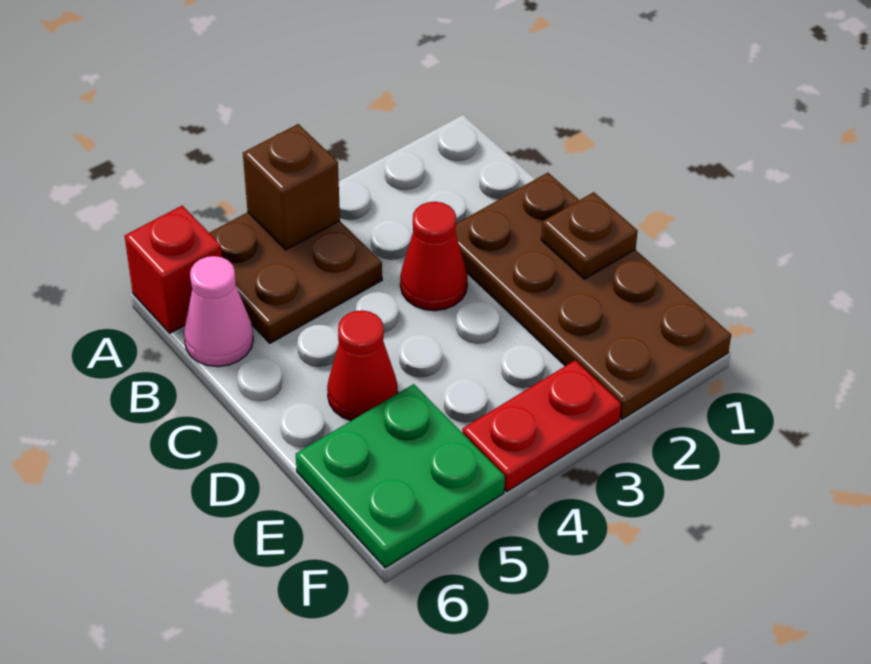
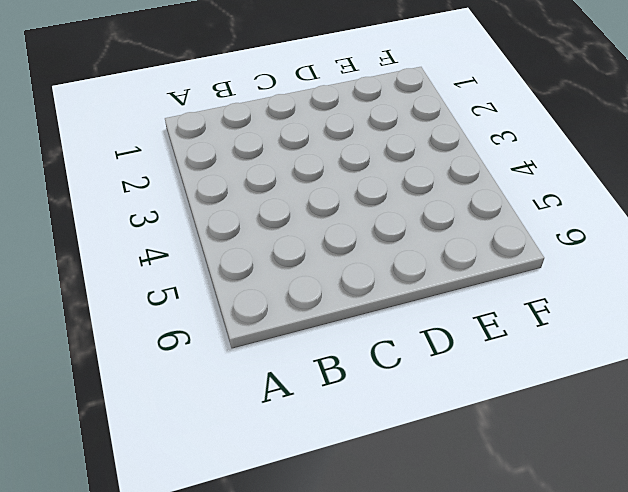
none -> brown 2x2 plate [209,212,382,343]
none -> red 1x1 brick [125,205,222,333]

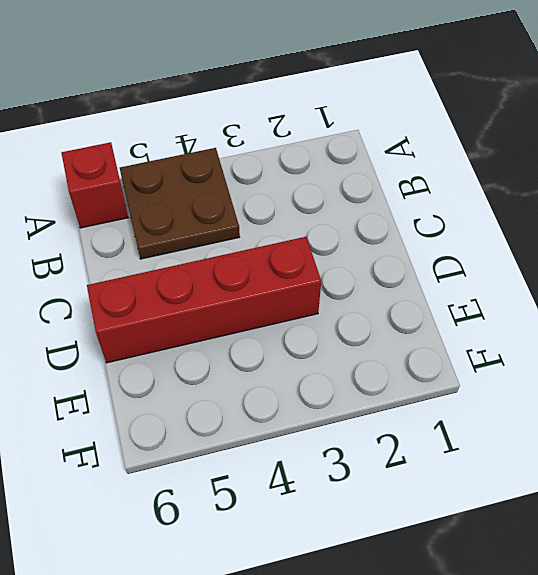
red 1x4 brick [87,237,321,363] -> red 1x1 cone [327,311,398,421]
none -> pink 1x1 cone [184,256,253,367]
none -> brown 2x4 plate [455,173,731,419]

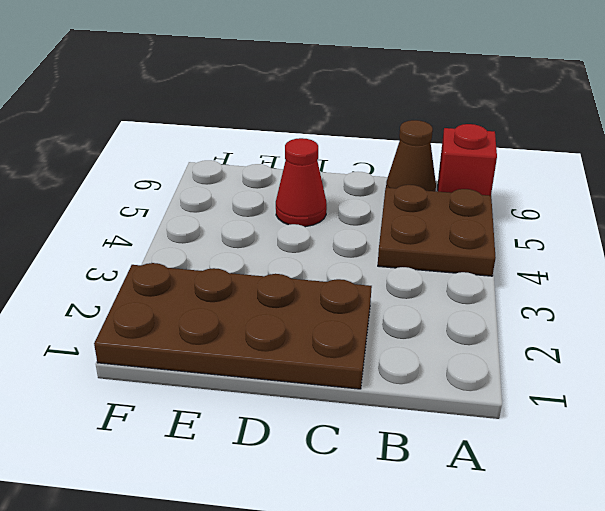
brown 1x1 cone [386,120,436,191] -> pink 1x1 cone [184,256,253,367]
none -> red 1x1 cone [400,202,468,311]
none -> green 2x2 plate [296,384,505,568]

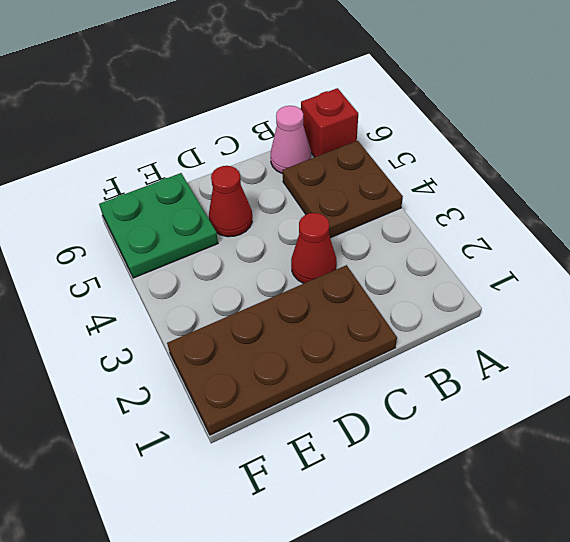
none -> red 1x2 plate [462,360,621,491]
none -> brown 1x1 brick [243,124,340,250]

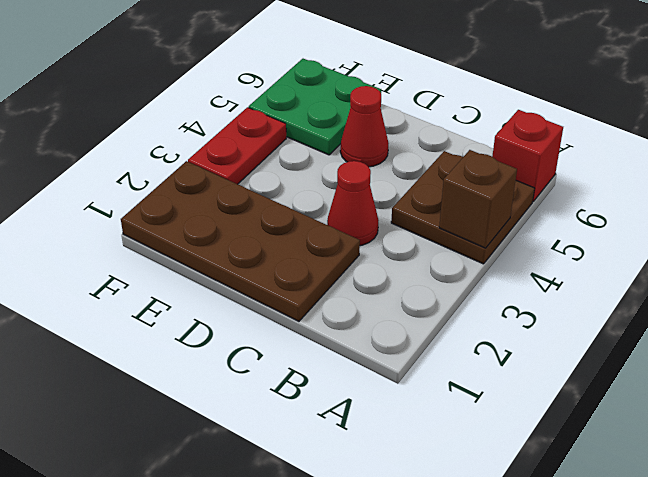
none -> pink 1x1 cone [184,256,253,367]
none -> brown 1x1 plate [541,192,638,279]

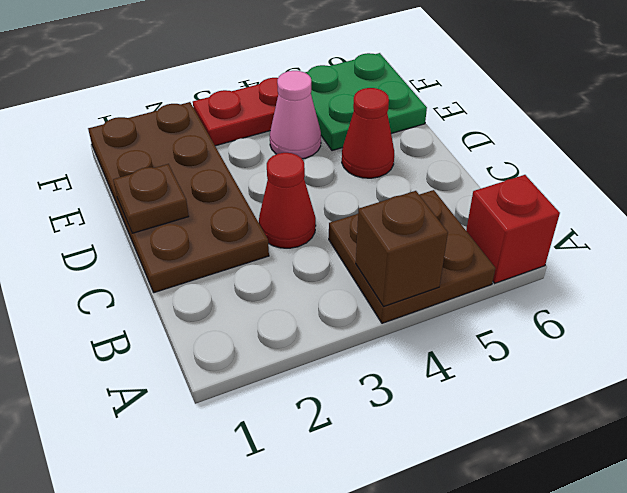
pink 1x1 cone [270,71,321,159] -> pink 1x1 cone moved to [184,256,253,367]

